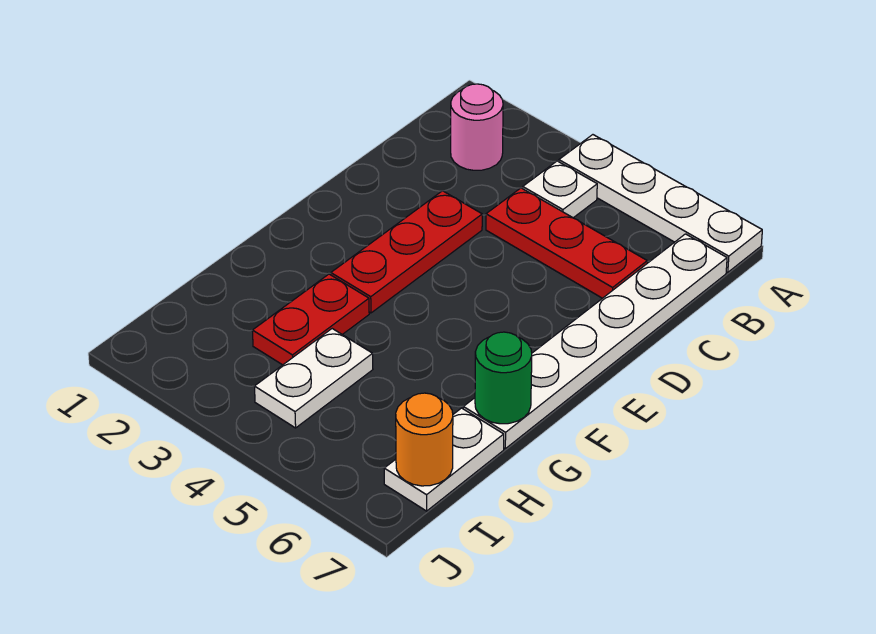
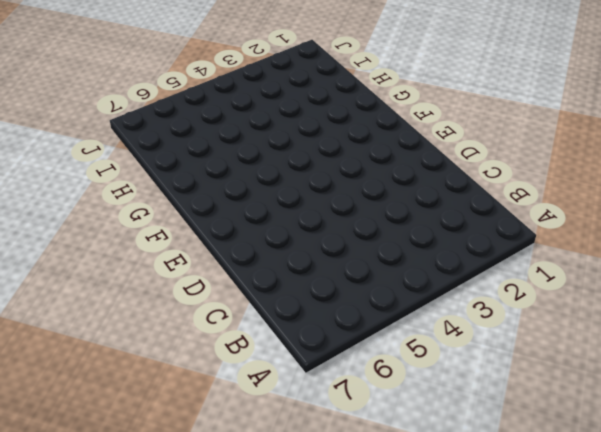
none -> white 1x4 plate [559,135,762,272]
none -> pink 1x1 round brick [451,84,503,170]

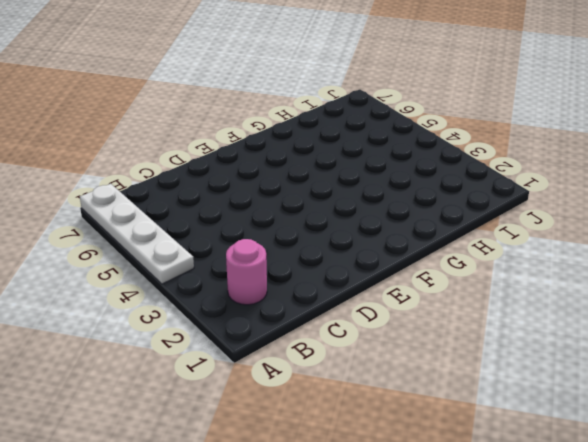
none -> white 1x1 plate [523,161,597,218]
none -> white 1x6 plate [463,234,727,449]

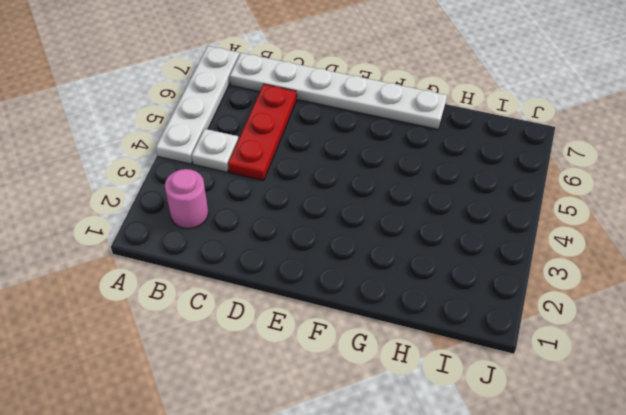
none -> red 1x3 plate [331,191,482,313]
none -> red 1x2 plate [252,274,369,365]

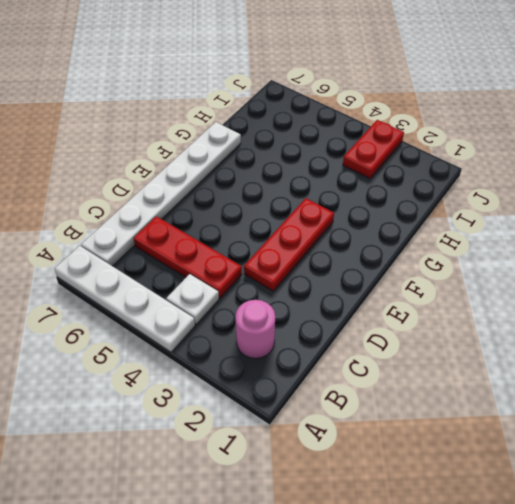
red 1x2 plate [343,120,404,179] -> red 1x2 plate moved to [252,274,369,365]
none -> white 1x2 plate [254,329,373,428]
none -> white 1x2 plate [384,408,504,511]

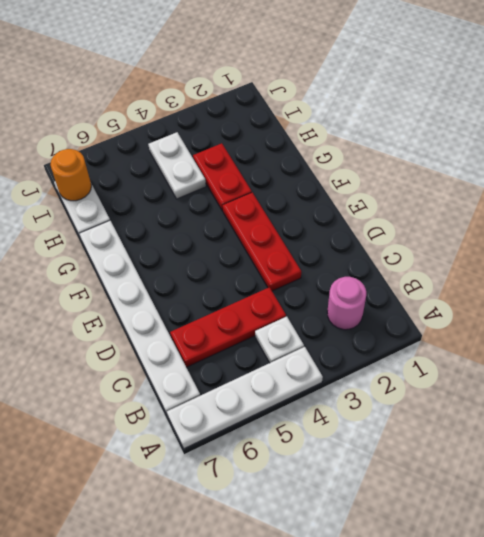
none -> green 1x1 round brick [475,332,532,424]

